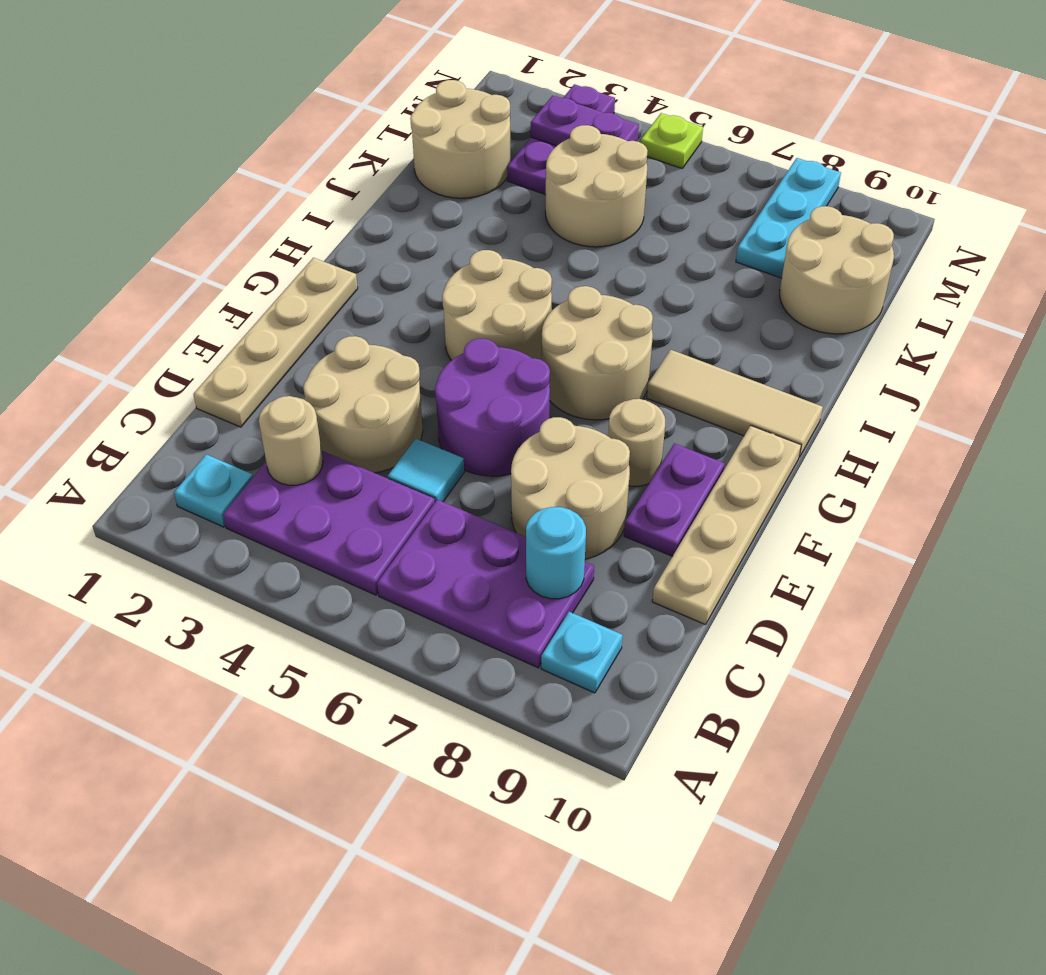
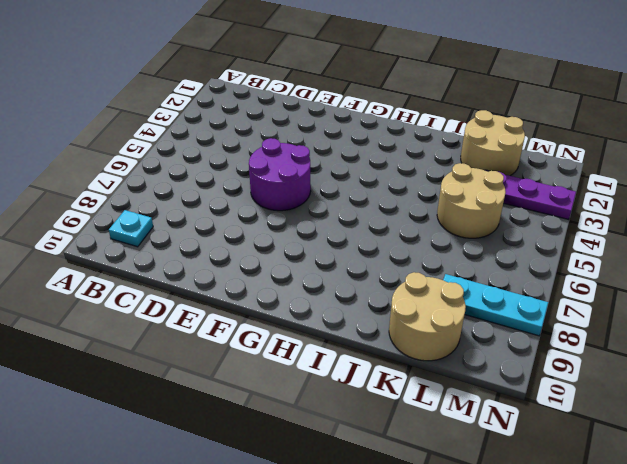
none -> cyan 1x1 plate [174,454,253,527]
none -> purple 2x3 plate [223,451,435,595]
none -> purple 2x3 plate [377,500,594,668]

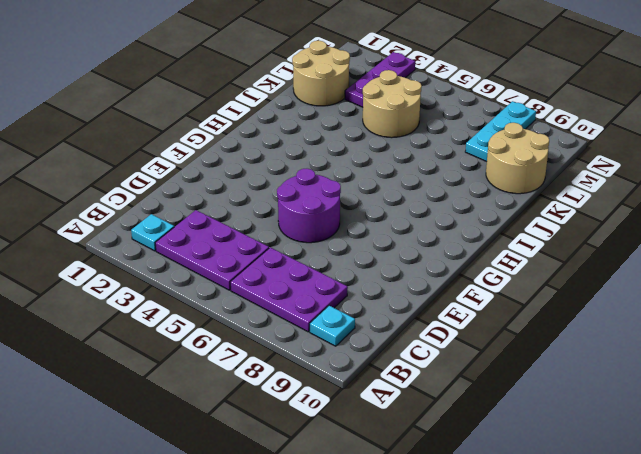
none -> tan 1x4 plate [193,258,358,427]
none -> tan 2x2 round brick [303,336,423,473]
none -> cyan 1x1 tile [388,439,464,502]

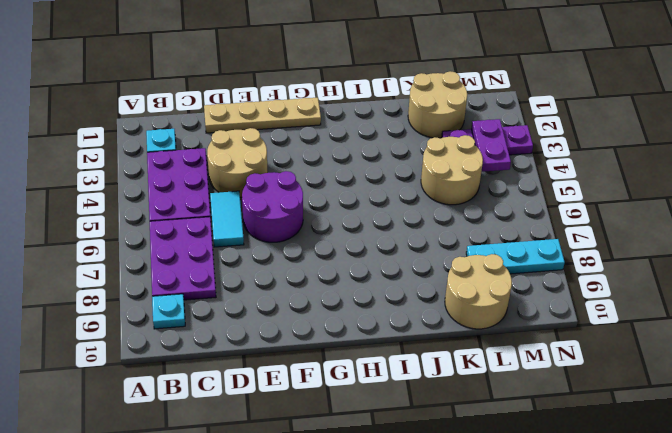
cyan 1x2 tile [210,191,244,247] -> cyan 1x1 tile [388,439,464,502]
none -> tan 2x2 round brick [511,417,630,559]
none -> tan 1x4 plate [652,426,801,625]
none -> purple 1x2 plate [624,443,725,556]

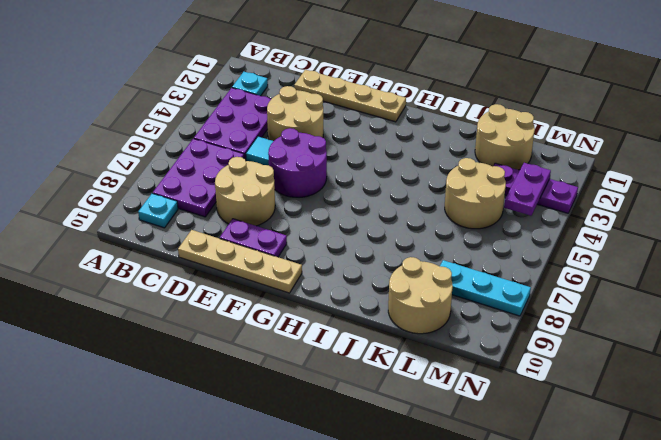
none -> tan 1x1 round brick [608,399,665,486]
none -> tan 2x2 round brick [442,250,552,361]
none -> tan 2x2 round brick [541,286,653,420]

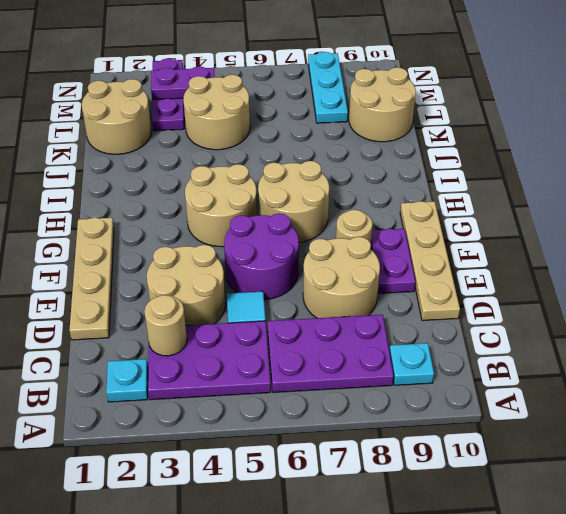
none -> tan 1x3 tile [647,350,823,457]
none -> lime 1x1 plate [641,113,703,168]
none -> cyan 1x1 round brick [526,507,586,599]

